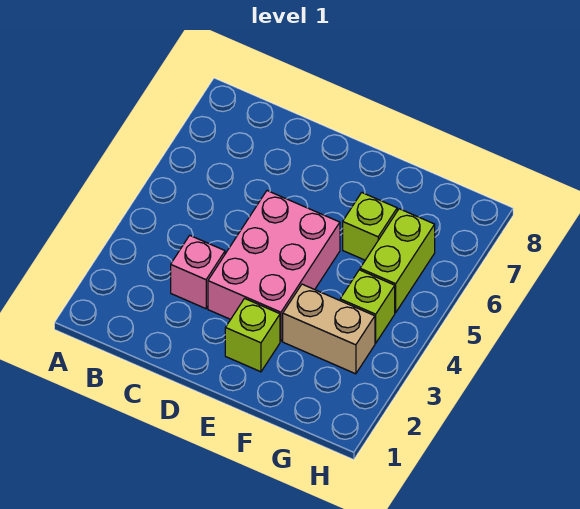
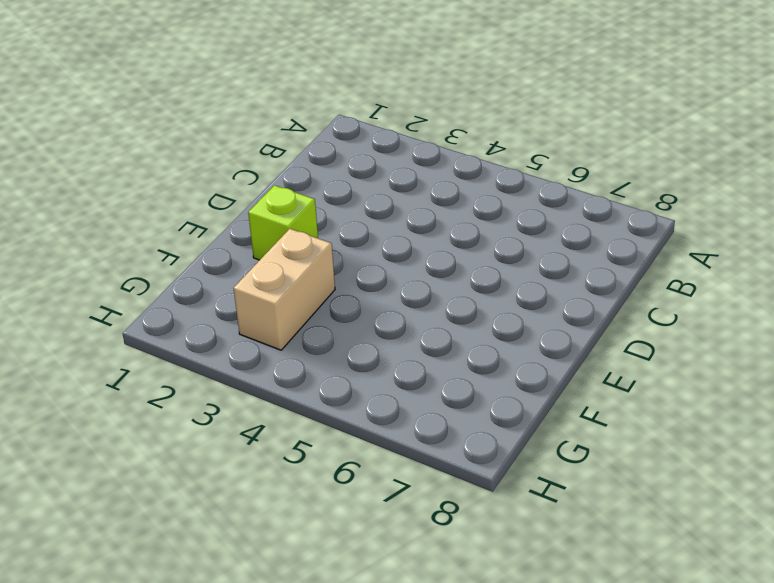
none -> pink 1x1 brick [171,235,225,309]
none -> pink 2x3 brick [208,191,340,341]

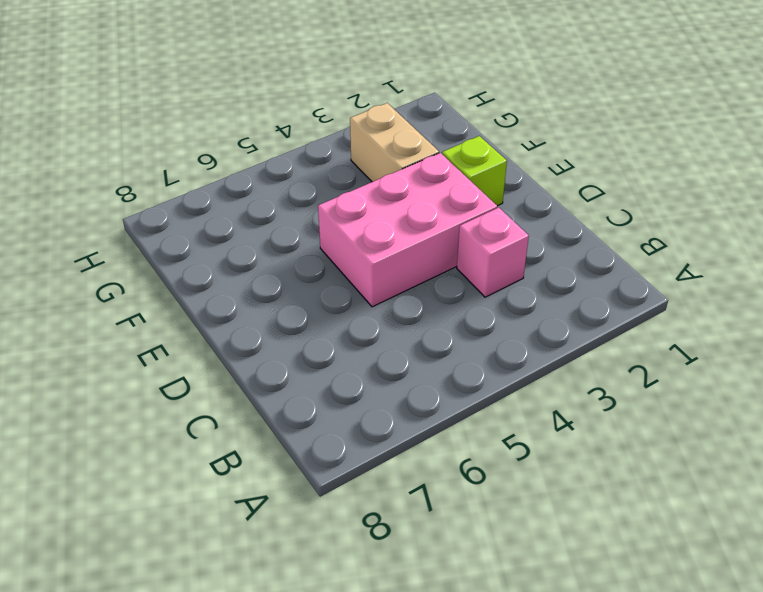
none -> lime 1x1 brick [343,193,397,260]
none -> lime 1x1 brick [340,270,395,343]

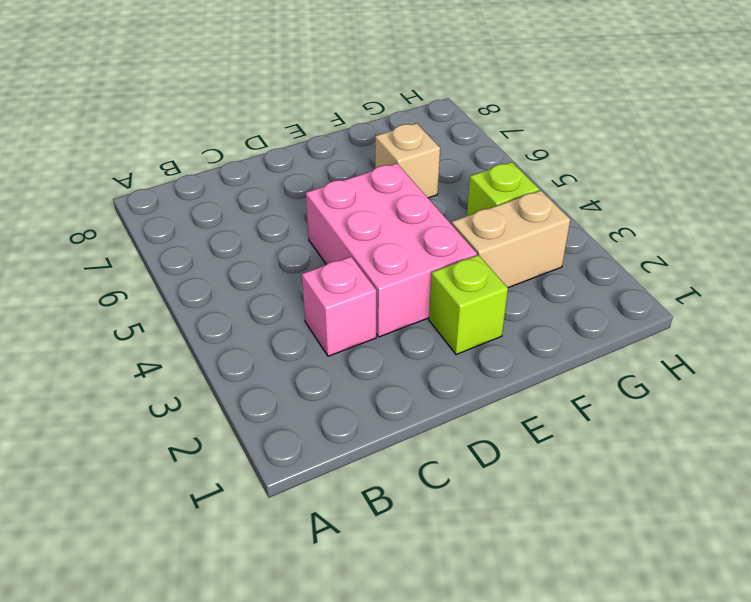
tan 1x1 brick [375,123,440,198] -> lime 1x1 brick [343,193,397,260]
none -> lime 1x2 brick [360,209,435,313]

